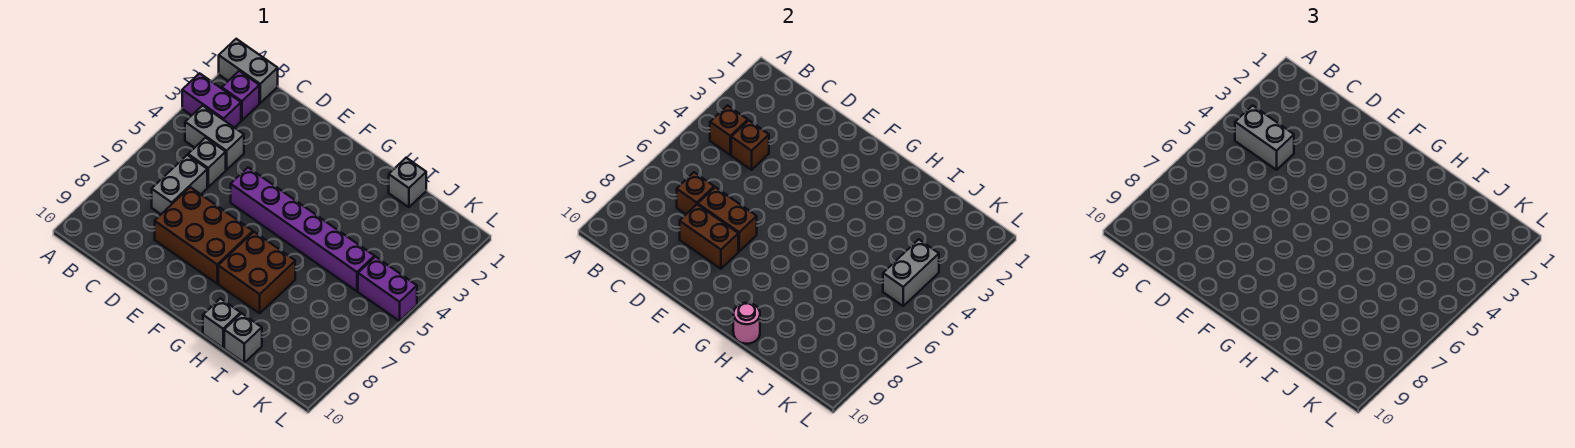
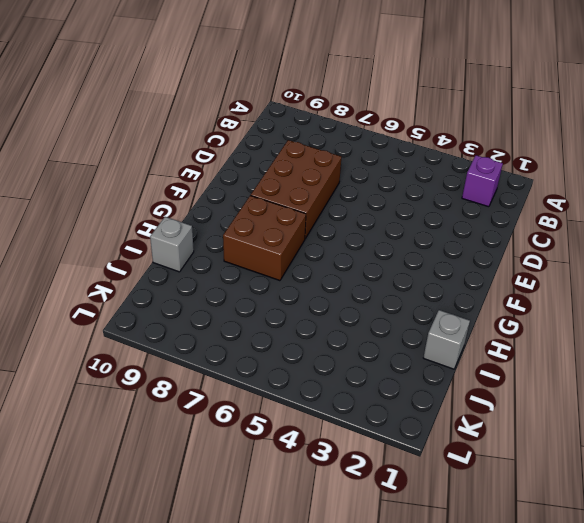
none -> grey 1x2 brick [219,39,278,103]
none -> purple 1x2 brick [182,73,241,128]
none -> grey 1x2 brick [185,106,244,170]

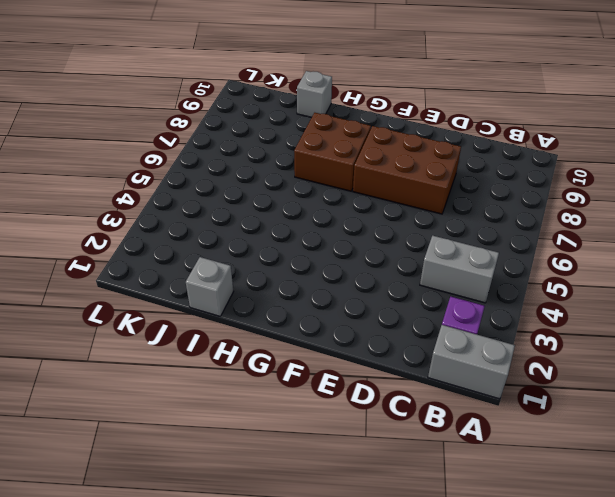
none -> purple 1x2 brick [182,73,241,128]
none -> grey 1x1 brick [188,138,226,187]
none -> grey 1x2 brick [152,155,207,214]

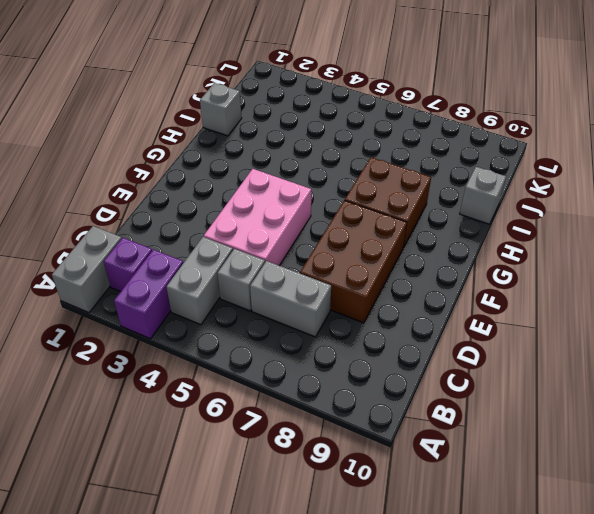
pink 2x3 brick [204,169,311,265] -> purple 1x6 brick [231,168,374,291]
none -> grey 1x1 brick [203,298,241,348]
none -> purple 1x2 brick [358,257,417,321]
none -> brown 1x1 brick [710,106,748,155]

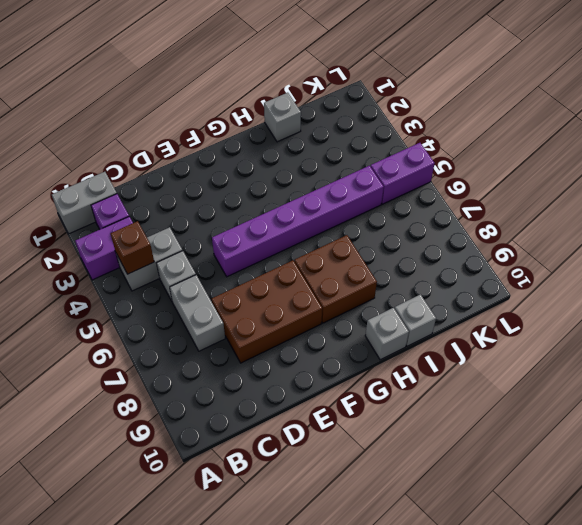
none -> brown 1x1 brick [731,120,769,170]
none -> brown 1x1 brick [677,172,714,214]
none -> brown 1x2 brick [698,187,757,251]

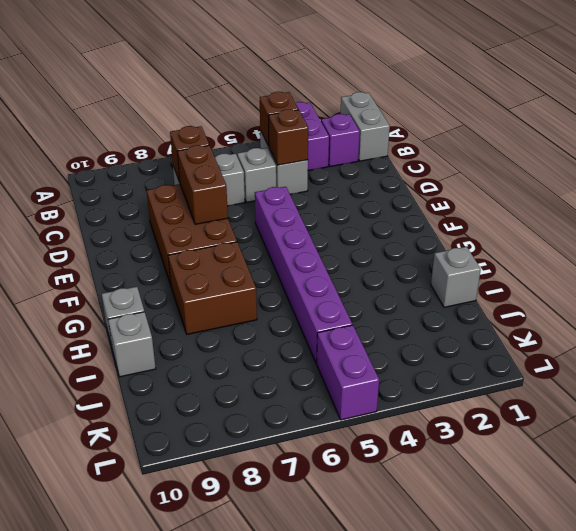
none -> brown 1x2 brick [680,204,738,269]
none -> pink 1x1 round brick [733,303,760,344]
none -> grey 1x2 brick [883,239,939,306]

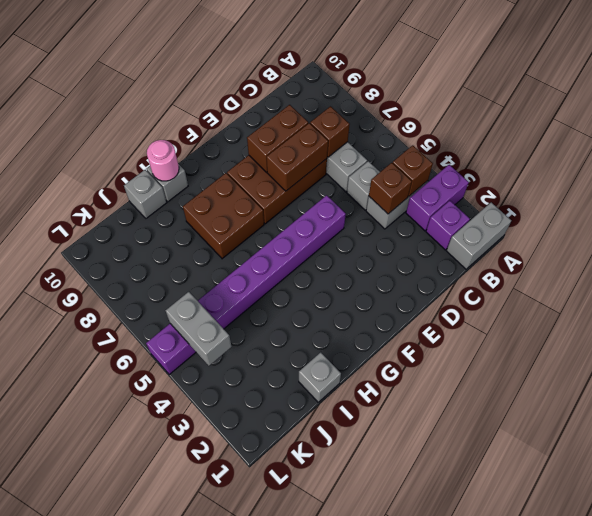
none -> grey 1x2 brick [1235,106,1294,170]

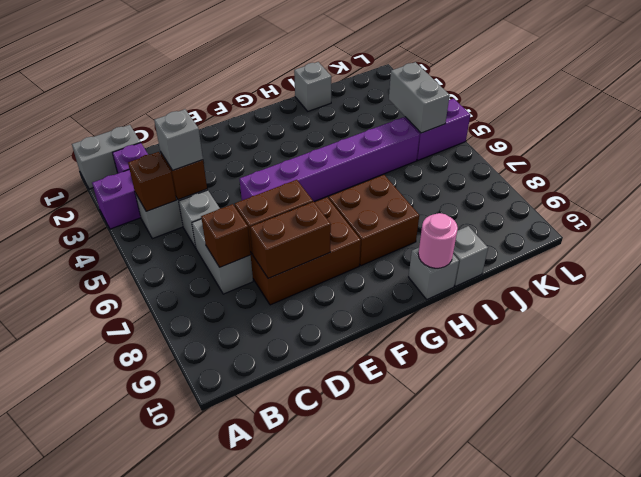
grey 1x1 brick [154,109,203,170] -> grey 1x2 brick [1235,106,1294,170]

